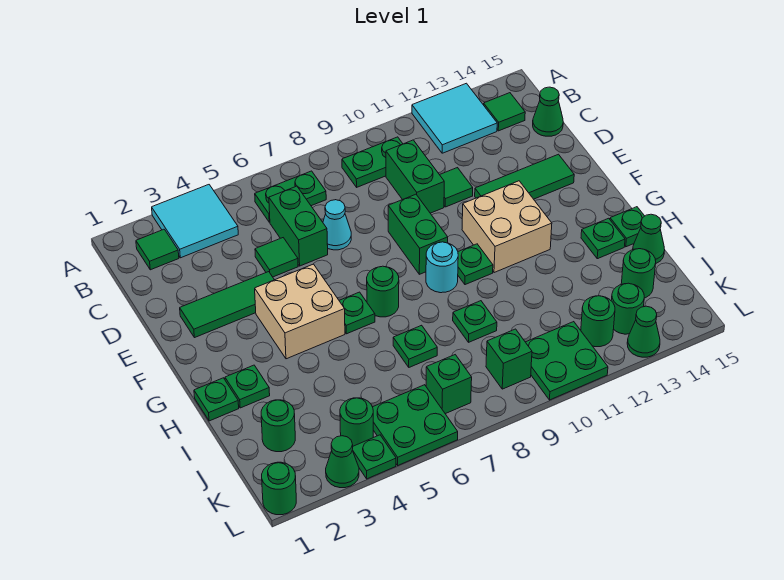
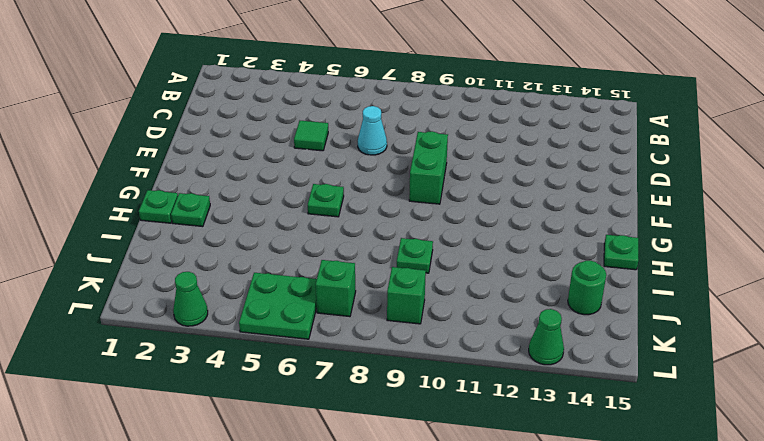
none -> cyan 2x2 tile [152,185,238,258]
none -> cyan 2x2 tile [412,83,497,153]
none -> green 1x1 tile [136,229,179,270]
none -> green 1x2 plate [255,171,326,222]

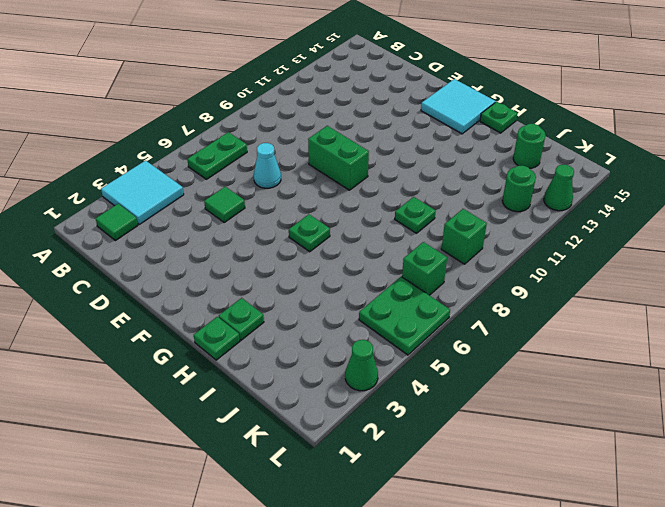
cyan 2x2 tile [421,79,496,134] -> cyan 2x2 tile moved to [412,83,497,153]
none -> green 1x2 plate [342,137,403,187]
none -> green 1x1 tile [484,93,525,131]
none -> green 1x2 brick [269,186,328,266]
none -> green 1x2 brick [386,140,444,213]

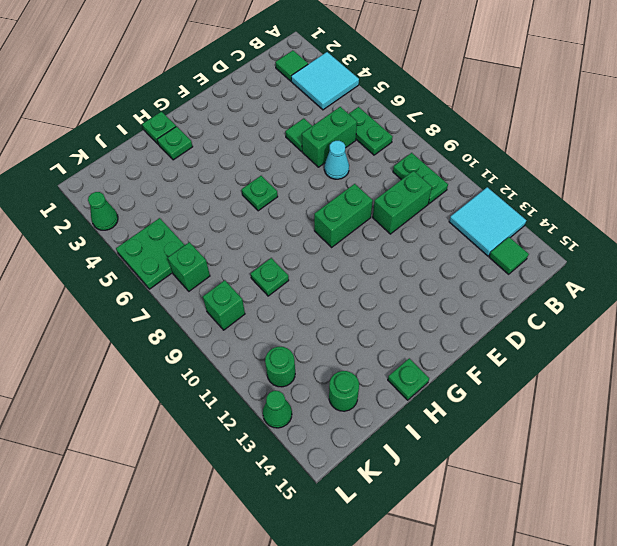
none -> green 1x1 cone [533,87,563,136]
none -> green 1x1 tile [440,168,473,207]
none -> green 1x3 tile [180,272,274,338]
none -> green 1x3 tile [475,154,574,199]

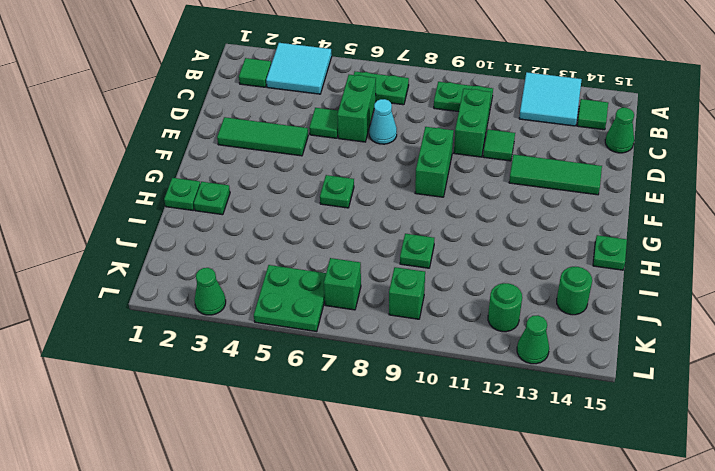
none -> tan 2x2 brick [255,264,345,359]
none -> tan 2x2 brick [462,181,552,273]
none -> green 1x1 round brick [367,266,399,317]
none -> cyan 1x1 round brick [426,242,458,293]

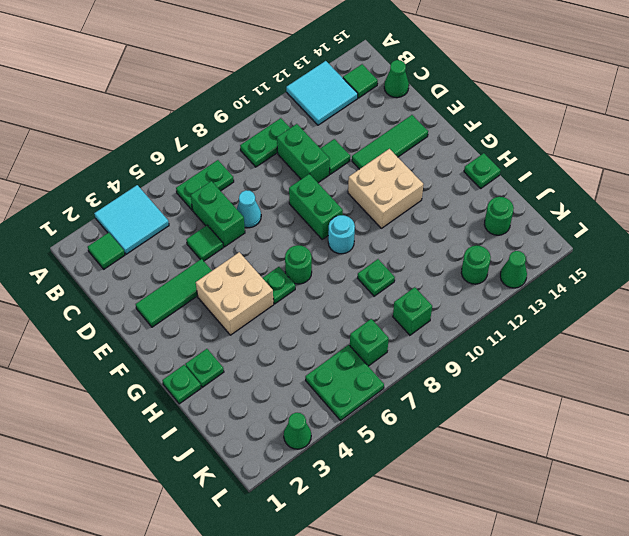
none -> green 1x1 plate [458,244,493,285]
none -> green 1x1 plate [581,218,625,259]
none -> green 1x1 plate [393,325,437,367]
none -> green 1x1 cone [633,214,665,263]

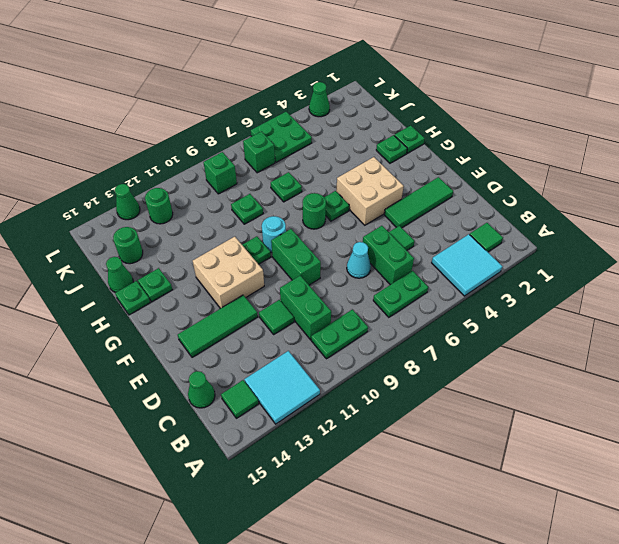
none -> green 1x1 round brick [261,400,295,452]
none -> green 1x1 round brick [340,398,373,446]
none -> green 2x2 plate [526,322,608,400]
none -> green 1x1 round brick [611,283,644,334]

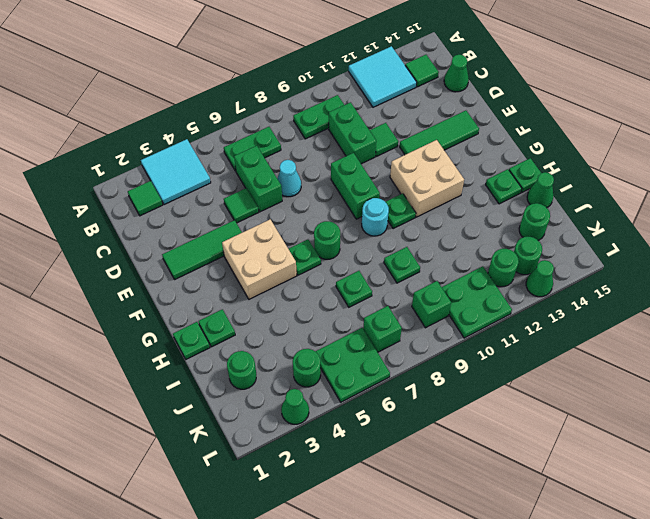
none -> green 1x1 round brick [262,462,296,515]
none -> green 1x1 plate [352,435,396,479]

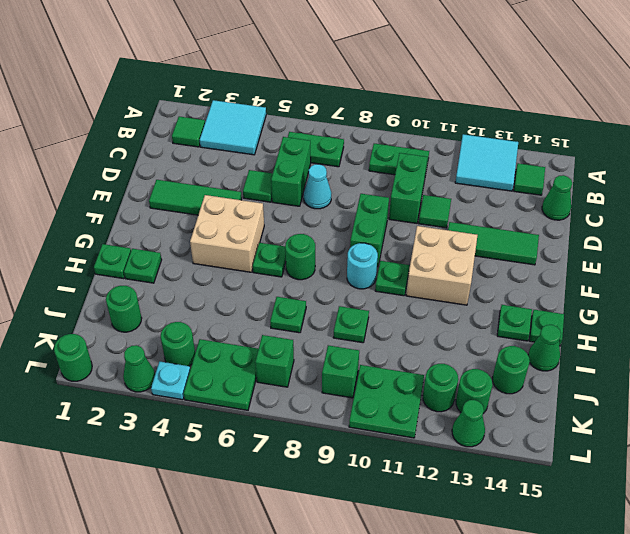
cyan 1x1 plate [151,361,190,400] -> green 1x1 plate [352,435,396,479]

